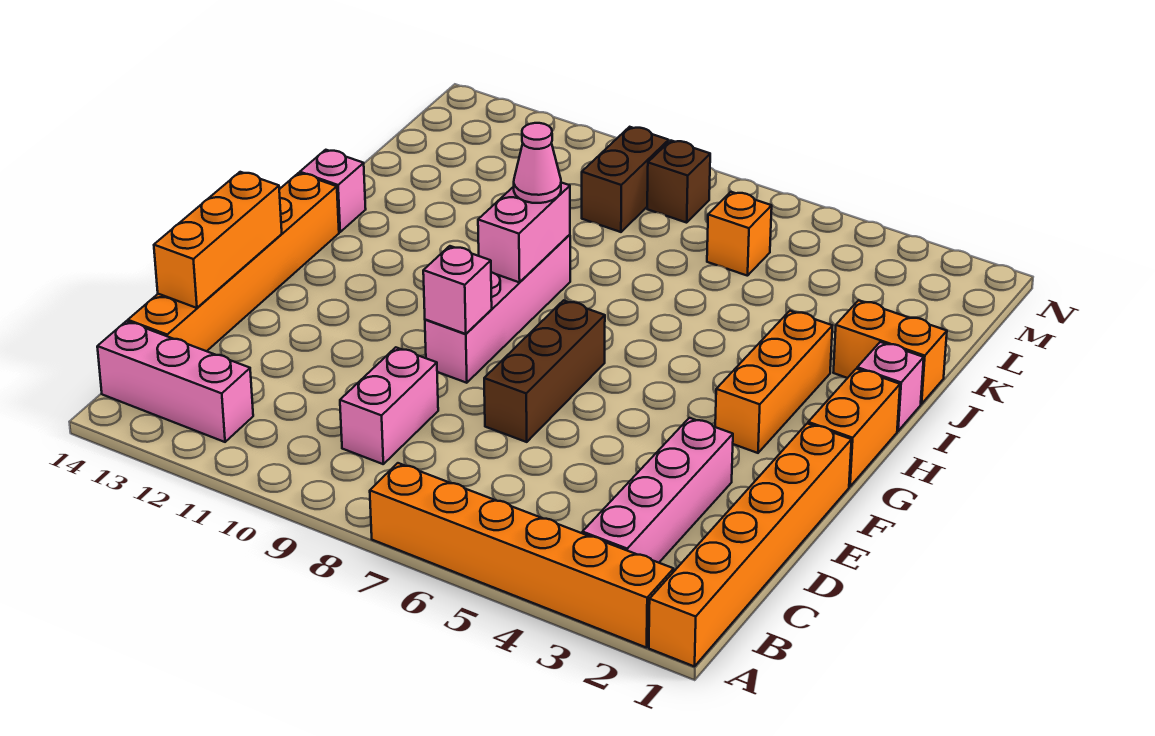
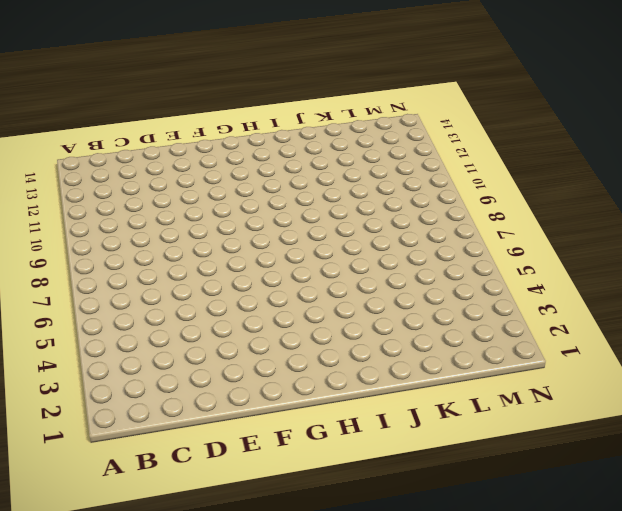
none -> orange 1x6 brick [649,423,852,666]
none -> orange 1x6 brick [370,463,674,648]
none -> pink 1x4 brick [582,418,733,563]

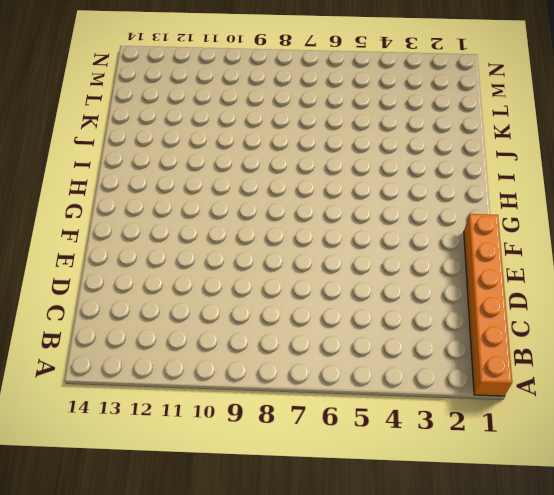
none -> orange 1x6 brick [370,463,674,648]
none -> pink 1x4 brick [582,418,733,563]
none -> pink 1x3 brick [97,321,253,442]

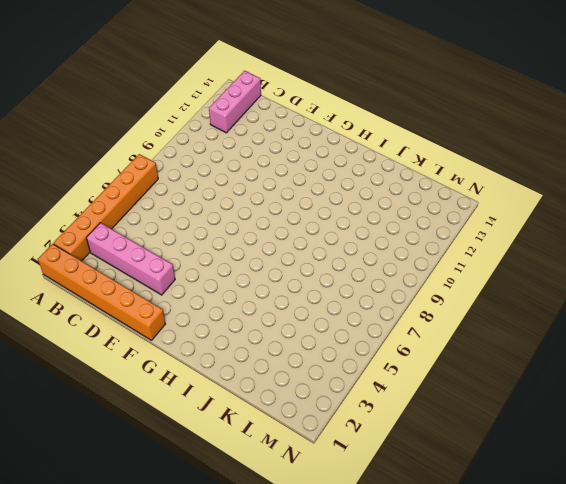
none -> pink 1x2 brick [340,347,438,464]
none -> orange 1x6 brick [128,173,339,351]
none -> brown 1x3 brick [484,300,605,442]

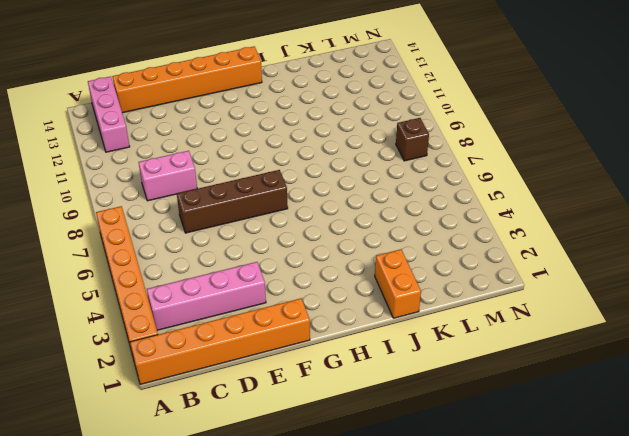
brown 1x4 brick [177,170,288,233] -> brown 1x3 brick [484,300,605,442]
none -> pink 1x4 brick [425,235,570,383]
none -> orange 1x2 brick [808,369,900,487]
none -> orange 1x3 brick [715,311,832,453]

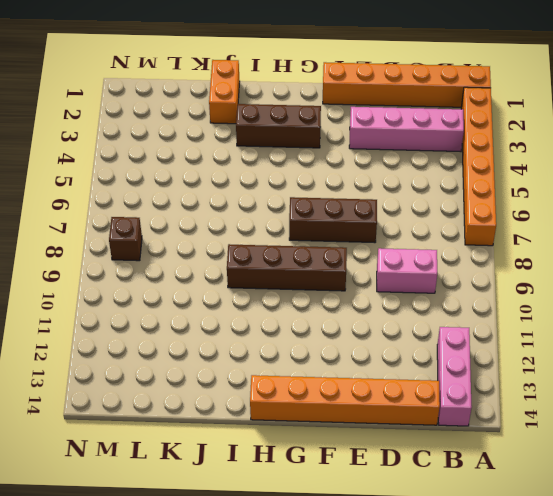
brown 1x4 brick [227,244,347,291] -> pink 1x4 brick [425,235,570,383]
brown 1x3 brick [236,104,321,148] -> orange 1x3 brick [715,311,832,453]
none -> orange 1x2 brick [808,369,900,487]
none -> pink 1x1 brick [857,342,924,431]
none -> pink 1x1 brick [300,150,366,232]

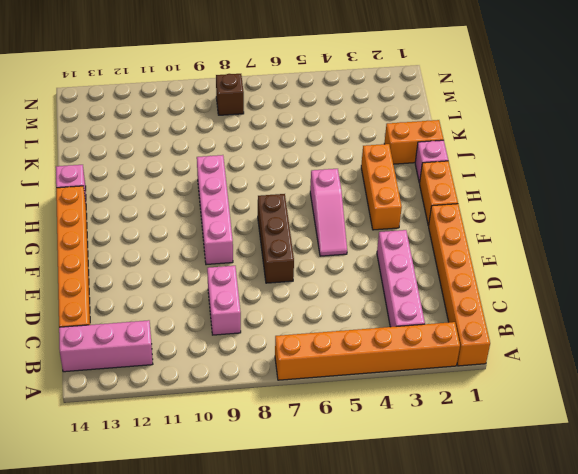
pink 1x3 slope [310,169,347,256] -> none
none -> orange 1x1 brick [707,192,772,276]
none -> brown 1x2 brick [582,127,669,232]
none -> orange 1x3 brick [154,172,282,308]

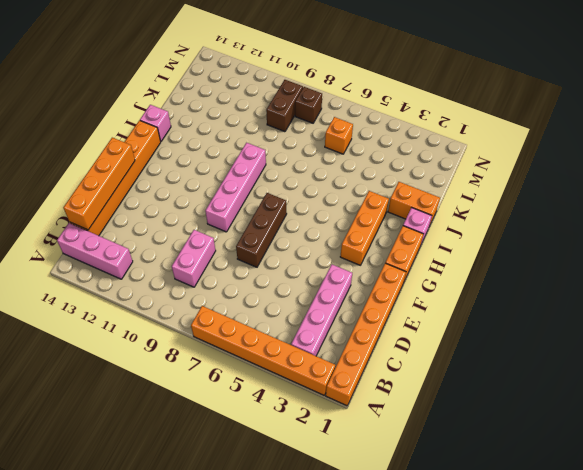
orange 1x4 brick [63,138,135,230] -> orange 1x3 brick [154,172,282,308]
none -> pink 1x1 brick [423,246,492,334]
none -> pink 1x2 brick [478,183,570,282]
none -> pink 1x1 cone [514,123,561,203]

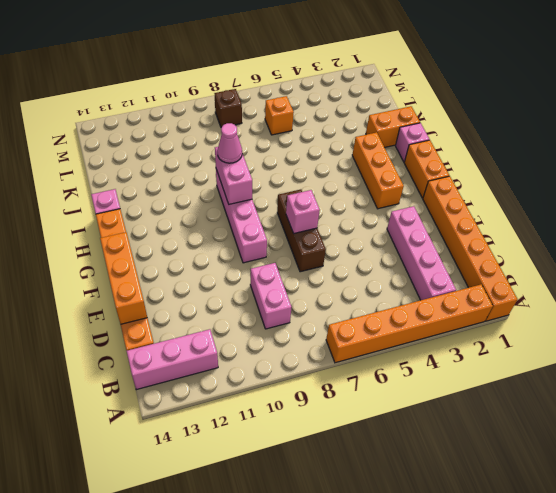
pink 1x1 brick [286,190,320,233] -> pink 1x1 brick moved to [423,246,492,334]
none -> brown 1x2 brick [582,127,669,232]

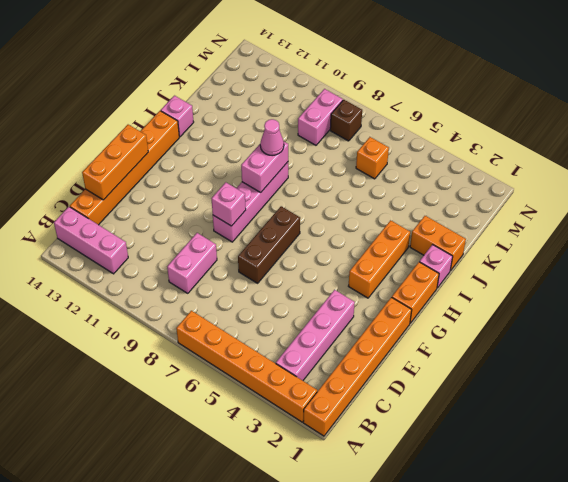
pink 1x2 brick [298,89,343,145] -> brown 1x2 brick [582,127,669,232]

